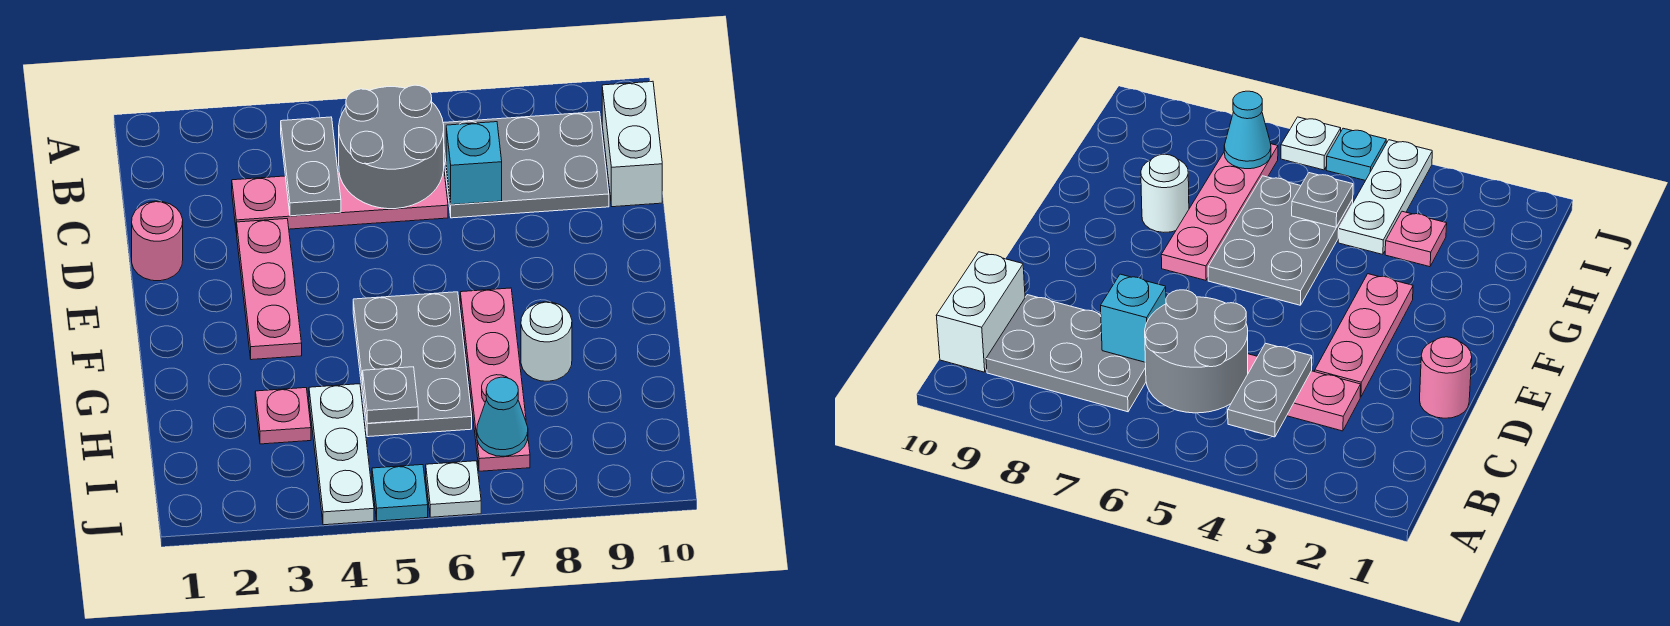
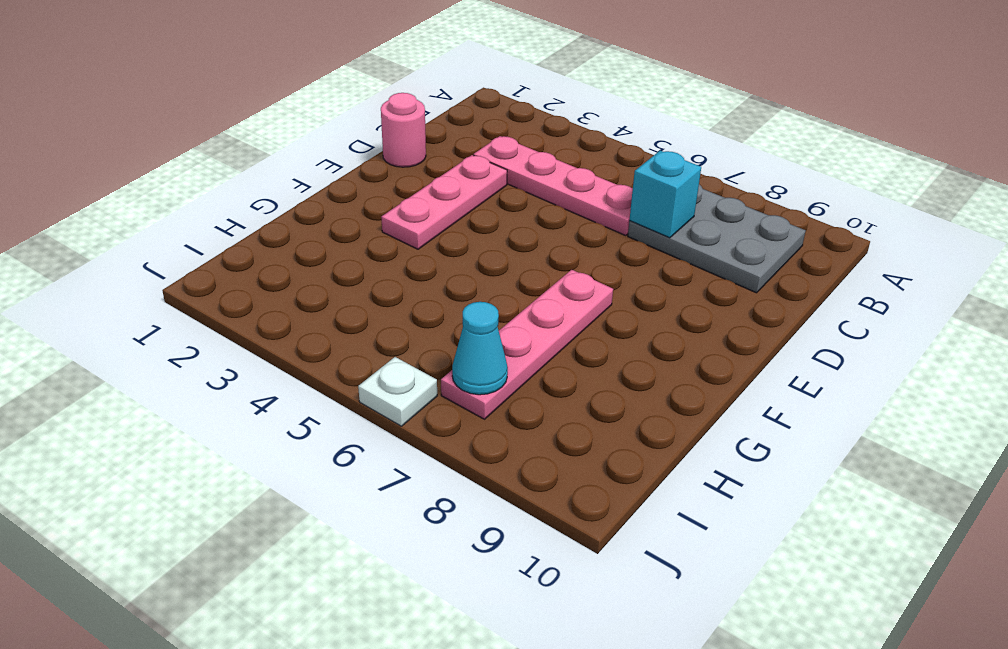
none -> white 1x2 brick [602,81,662,207]
none -> grey 2x3 plate [353,292,472,437]
none -> white 1x1 round brick [521,302,572,381]

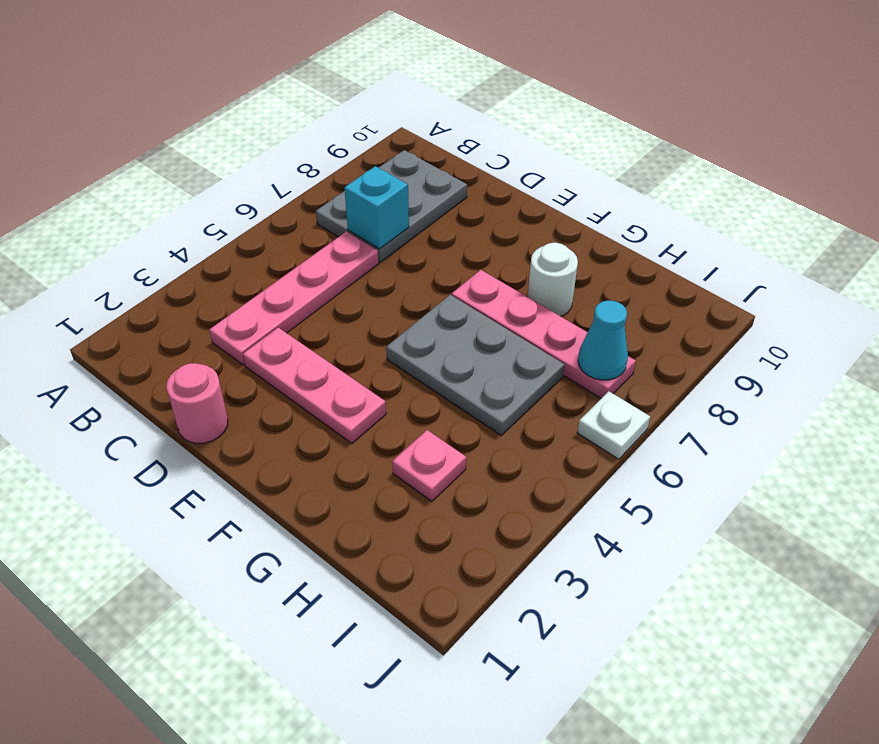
none -> white 1x2 brick [602,81,662,207]
none -> white 1x3 plate [309,384,374,525]
none -> cyan 1x1 plate [372,465,428,521]

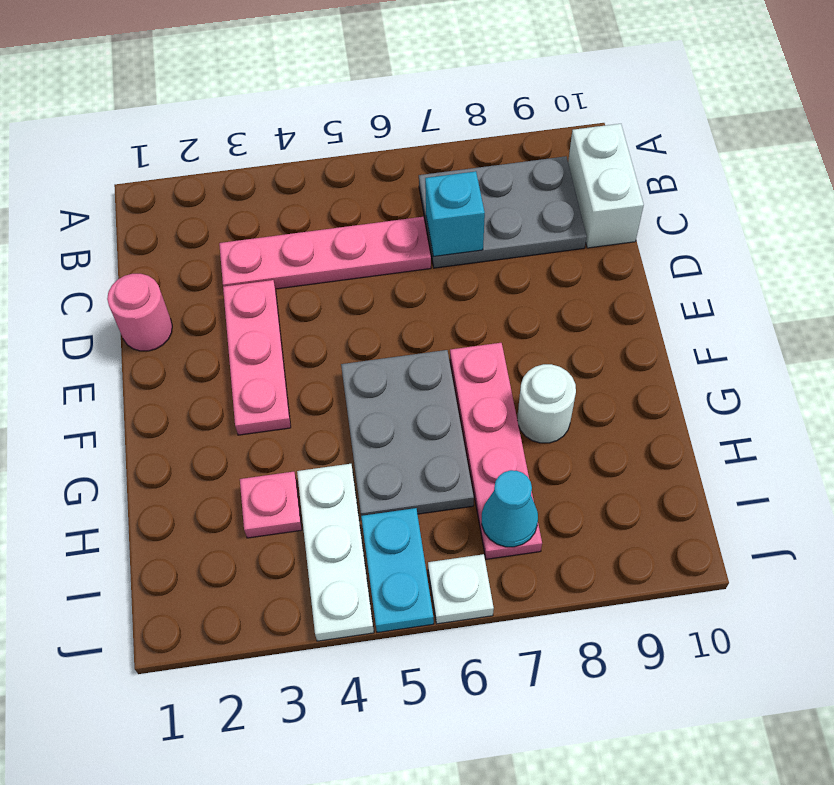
cyan 1x2 plate [361,508,434,632] -> cyan 1x1 plate [372,465,428,521]
none -> grey 1x2 plate [281,117,341,216]
none -> grey 2x2 round brick [339,85,444,209]
none -> grey 1x1 plate [363,367,418,423]

